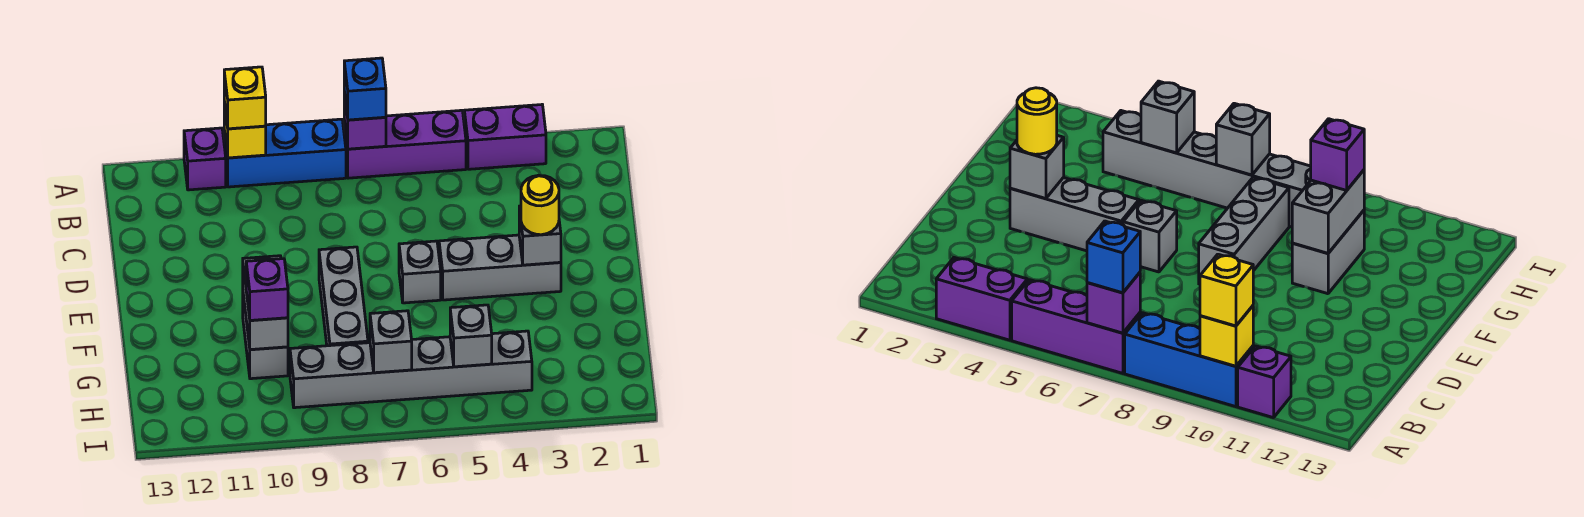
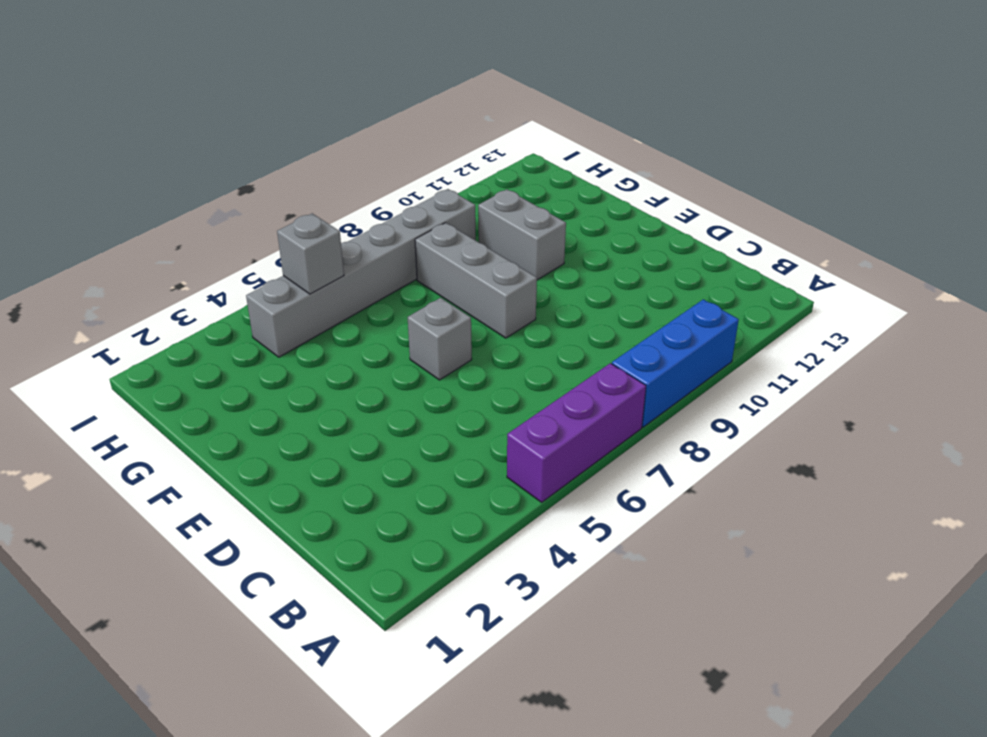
none -> purple 1x2 brick [464,105,546,169]
none -> purple 1x1 brick [184,128,226,190]
none -> grey 1x3 brick [439,235,561,300]

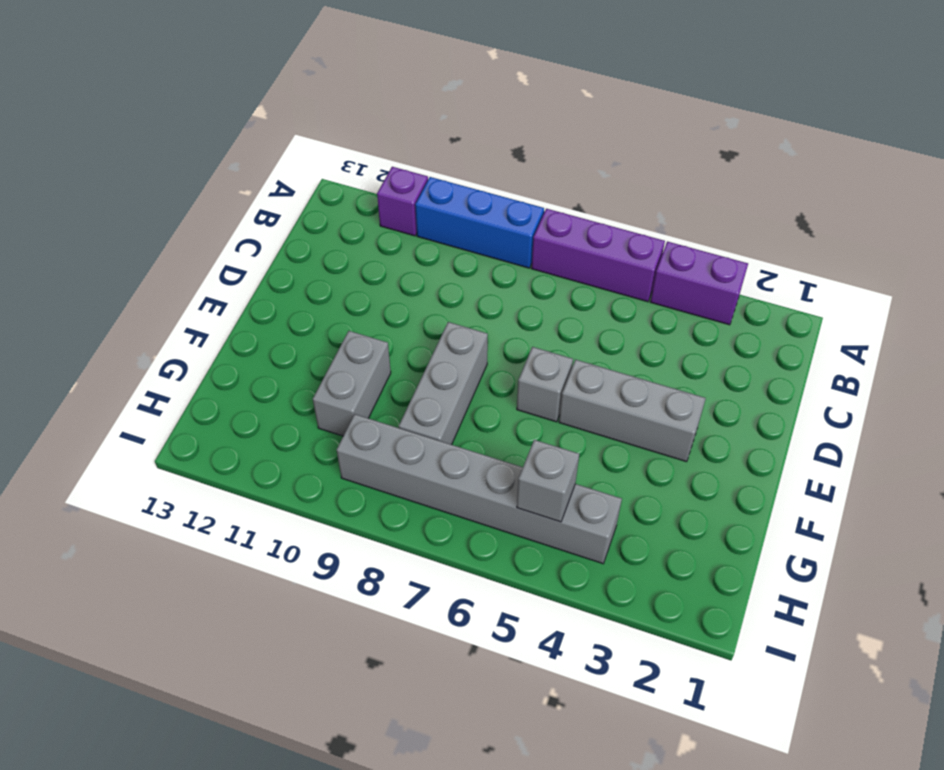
none -> purple 1x1 brick [344,92,386,149]
none -> yellow 1x1 brick [224,102,266,158]
none -> grey 1x1 brick [519,206,561,265]

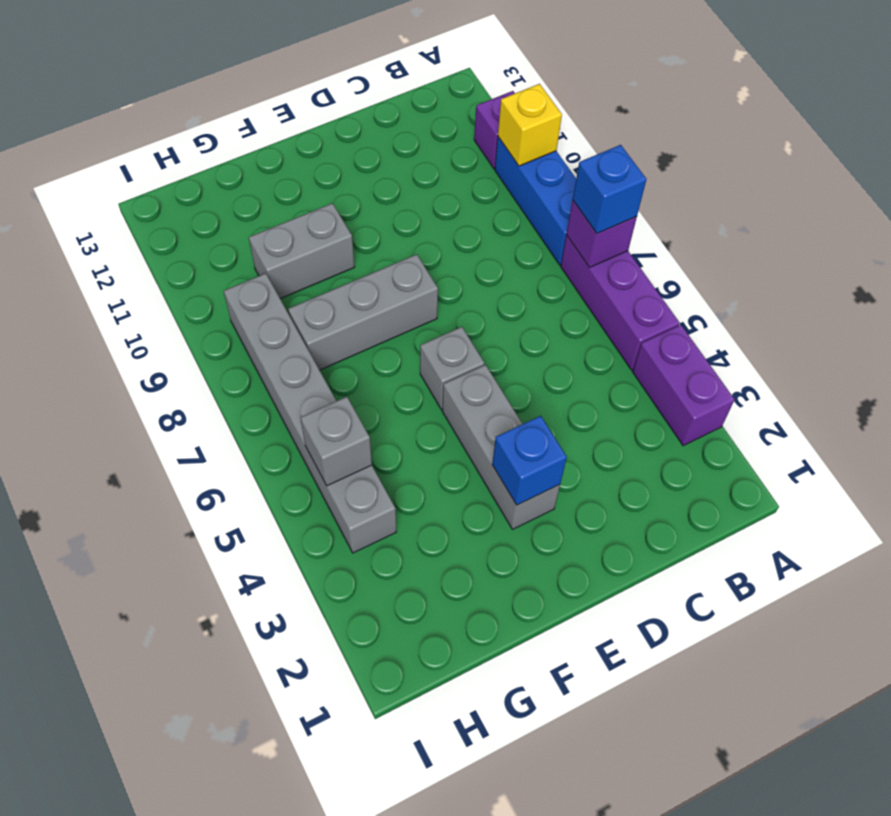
blue 1x1 brick [492,416,567,505] -> grey 1x1 brick [519,206,561,265]
none -> grey 1x2 brick [243,256,288,350]
none -> grey 1x1 brick [370,311,412,373]
none -> yellow 1x1 brick [224,67,266,129]

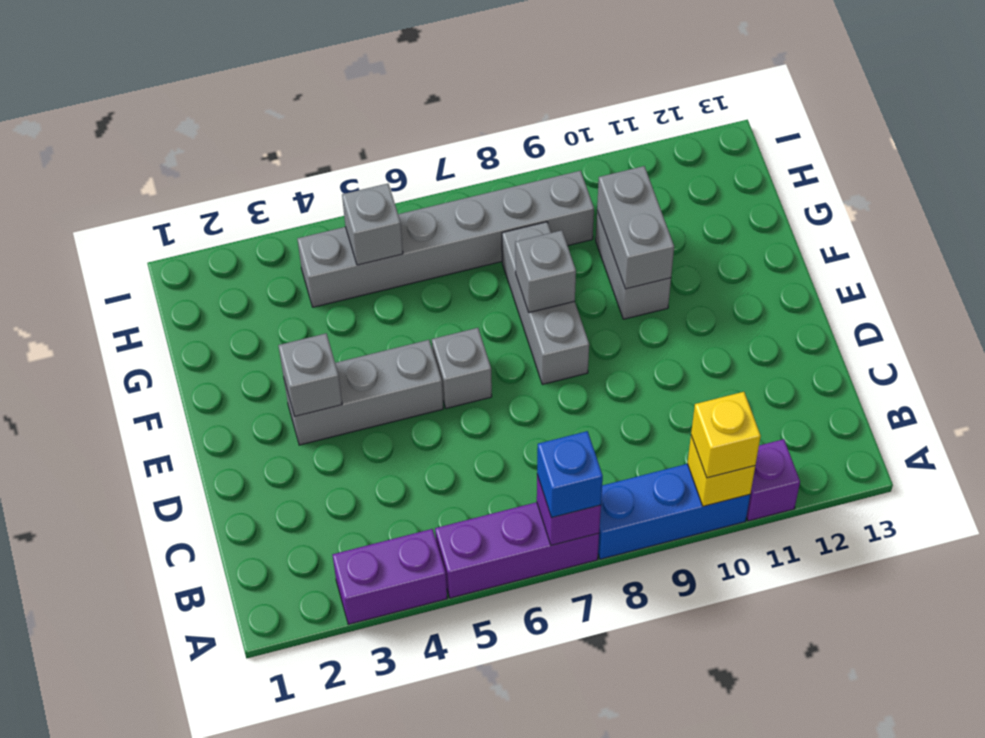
grey 1x1 brick [515,230,576,313] -> grey 1x1 brick moved to [370,311,412,373]
none -> yellow 1x1 round brick [521,175,559,235]
none -> purple 1x1 brick [246,259,288,320]

